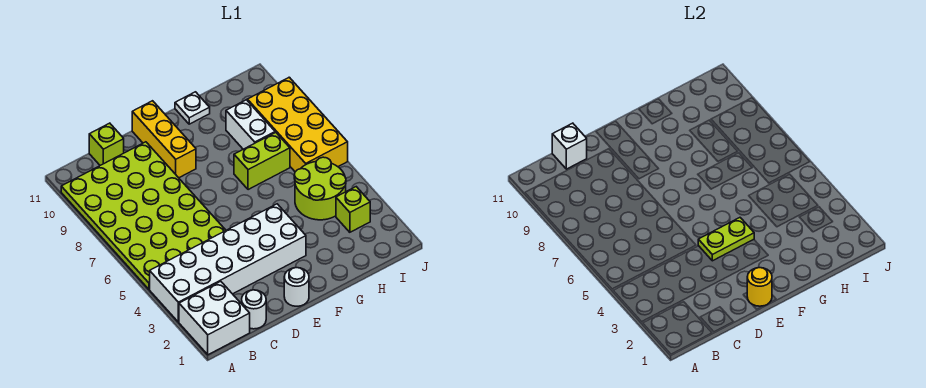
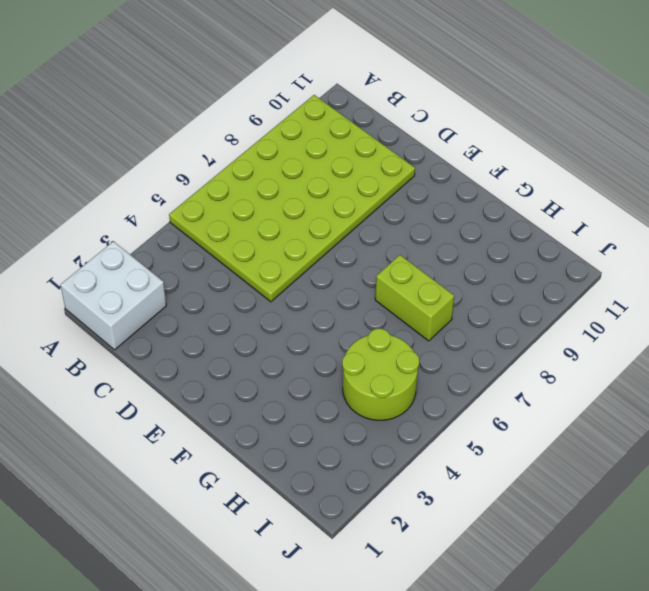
none -> white 2x6 brick [150,204,306,322]
none -> white 1x1 round brick [242,290,266,329]
none -> lime 1x1 brick [89,123,124,165]

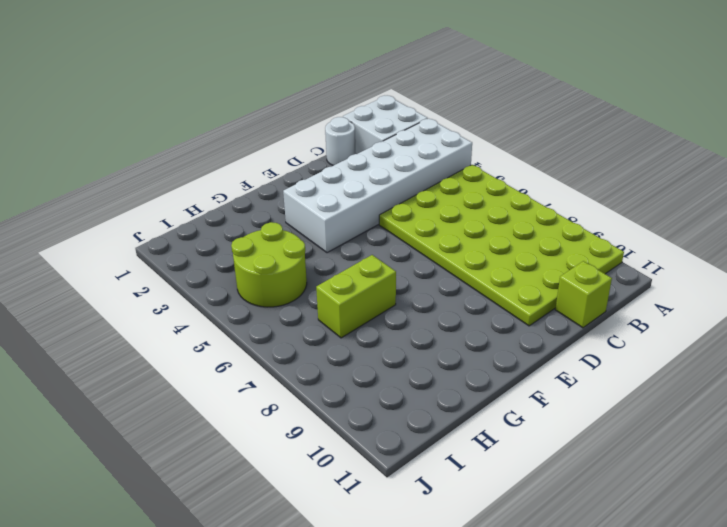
none -> white 1x1 round brick [284,268,309,306]
none -> yellow 1x3 brick [132,101,196,178]
none -> white 1x1 plate [175,92,210,124]

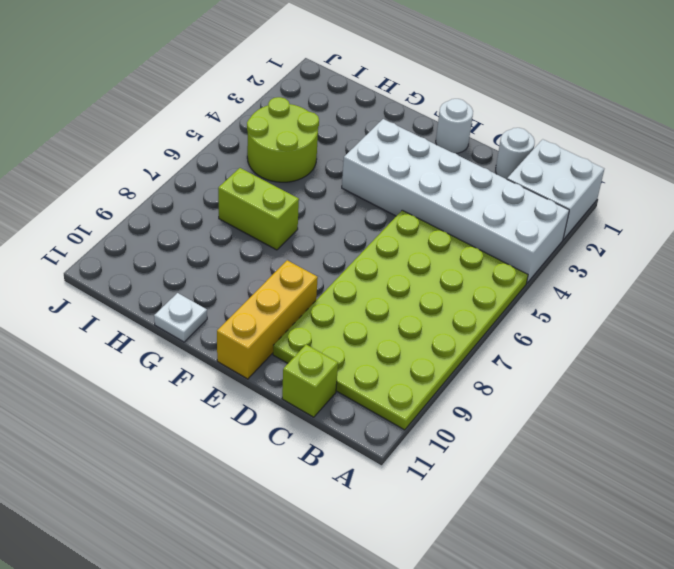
none -> white 1x2 brick [226,100,275,149]
none -> lime 1x1 brick [336,187,370,232]
none -> yellow 2x4 brick [247,77,348,172]

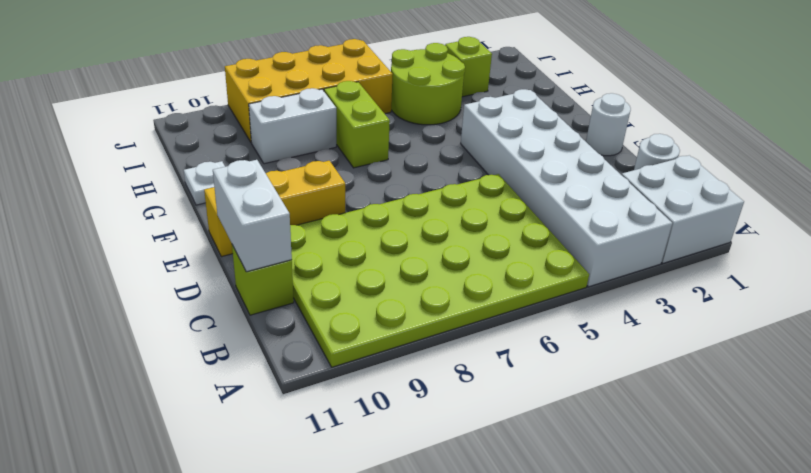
white 1x2 brick [213,160,292,272] -> white 1x1 brick [552,123,587,169]
none -> yellow 1x1 round brick [747,268,772,306]
none -> lime 1x2 plate [698,218,754,261]

